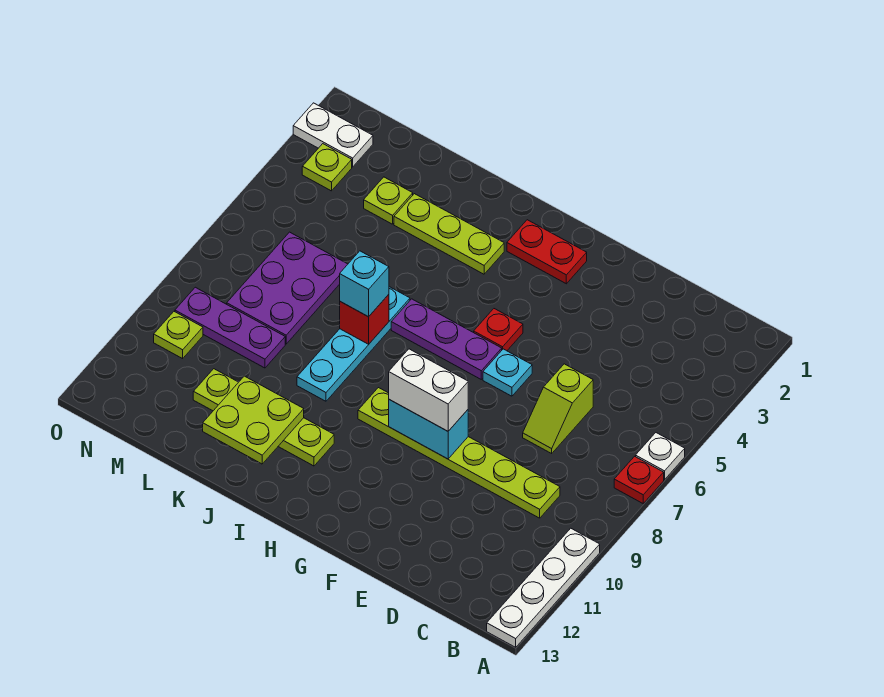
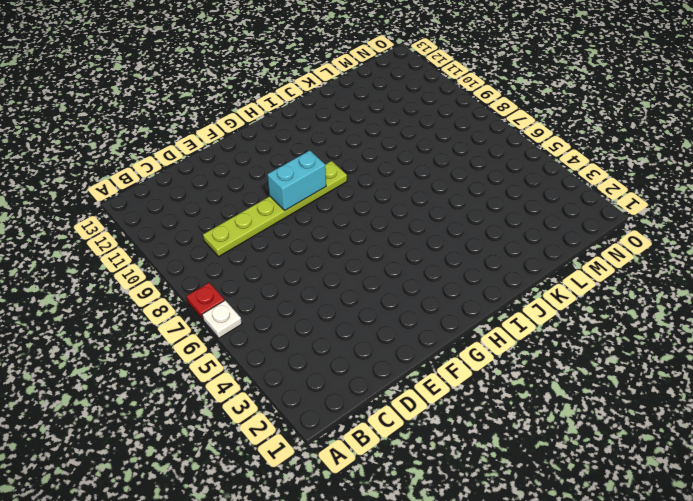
none -> white 1x4 plate [487,528,600,647]
none -> lime 1x2 slope [523,364,593,453]
none -> cyan 1x1 plate [483,349,532,396]

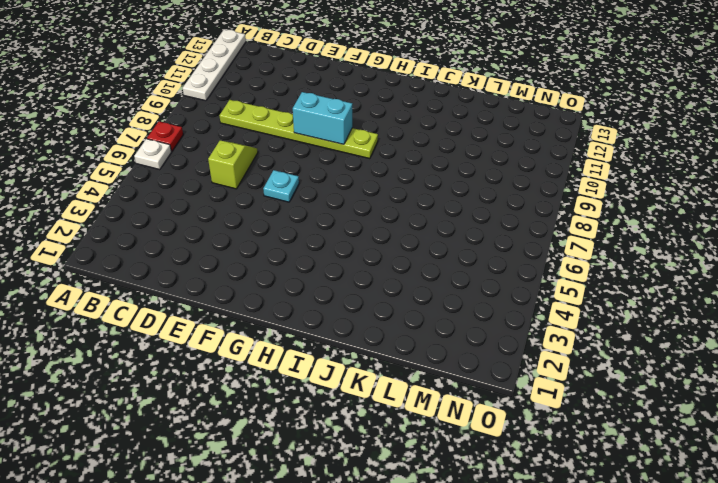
none -> red 1x2 plate [507,220,587,284]
none -> red 1x1 plate [474,309,523,351]
none -> purple 1x3 plate [391,299,502,379]

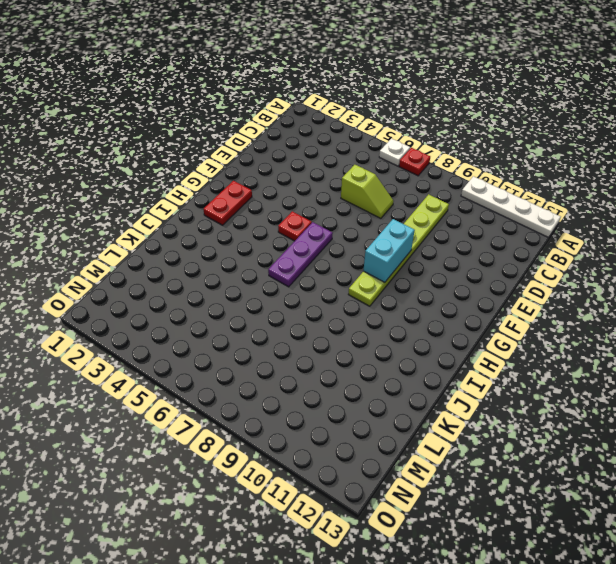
none -> cyan 1x1 plate [483,349,532,396]
none -> lime 1x3 plate [394,194,504,274]
none -> lime 1x4 plate [193,369,334,466]

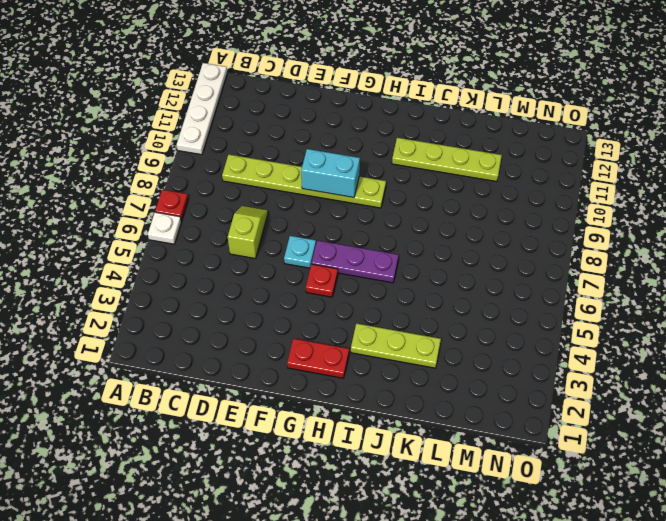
none -> cyan 1x4 plate [297,287,410,401]
none -> lime 1x1 plate [364,177,413,224]
none -> purple 2x3 plate [227,232,348,344]

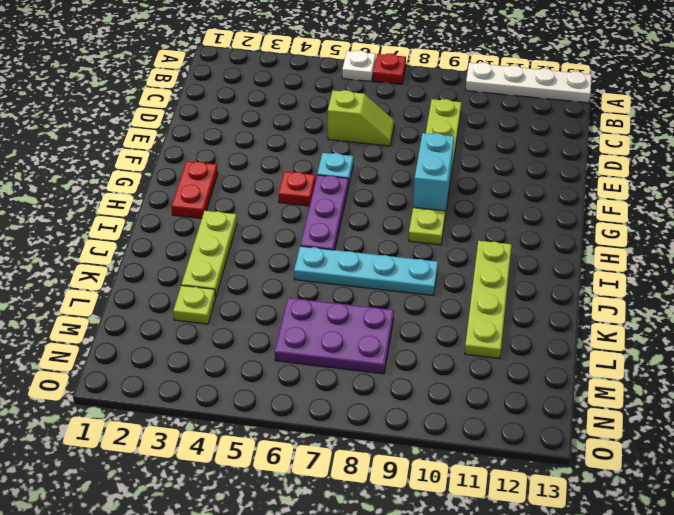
none -> purple 1x3 plate [175,287,285,368]
none -> white 1x2 plate [293,103,373,167]
none -> lime 1x1 plate [302,144,352,191]

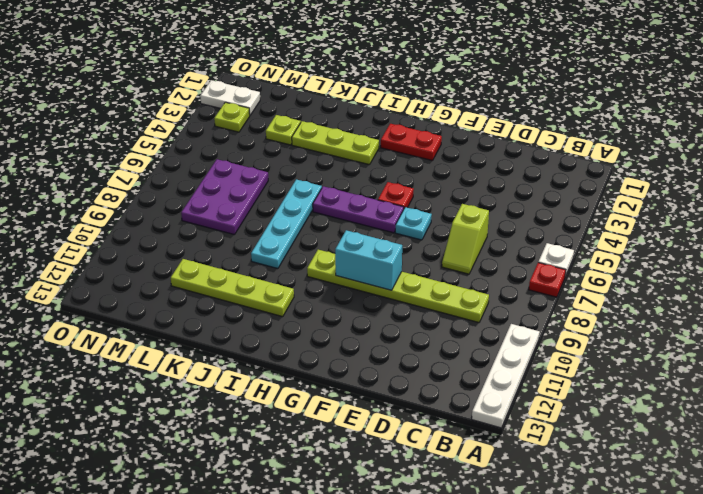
none -> purple 1x3 plate [175,287,285,368]
none -> lime 1x1 plate [154,312,203,359]
none -> red 1x1 brick [340,294,389,344]

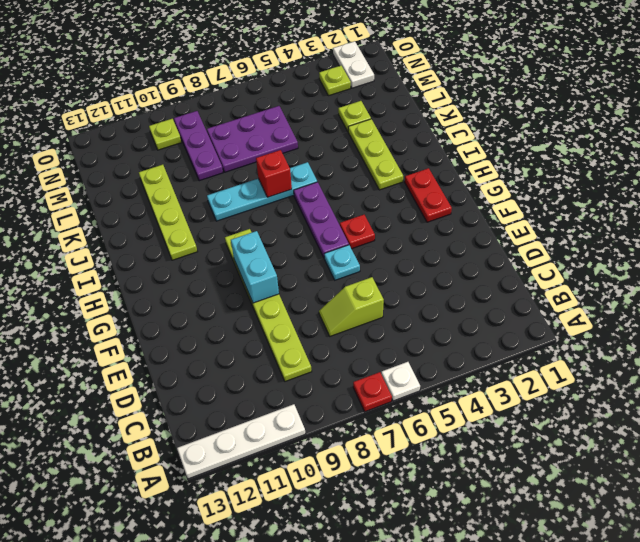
none -> lime 2x2 plate [203,376,304,464]
none -> white 1x2 brick [389,349,468,431]
none -> cyan 1x1 brick [340,251,389,317]

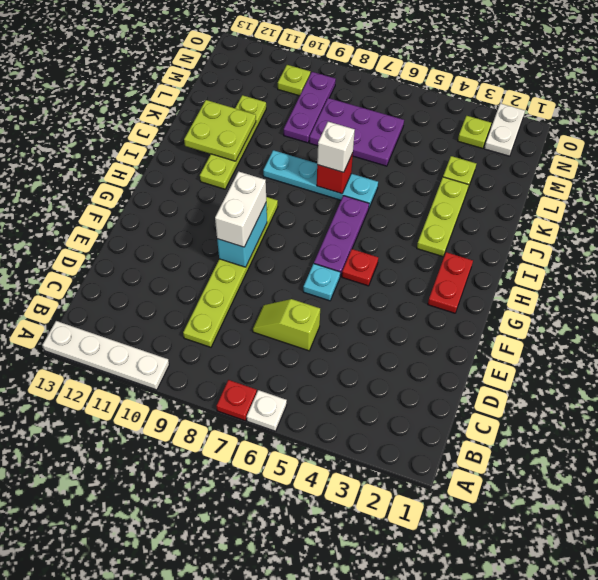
white 1x1 brick [317,122,355,172] -> cyan 1x1 brick [340,251,389,317]

